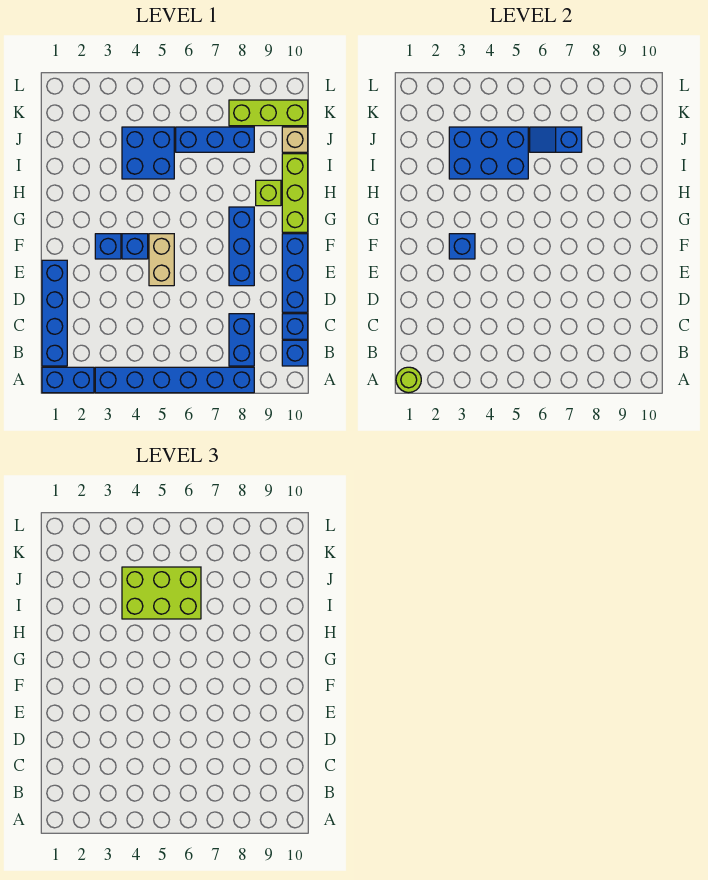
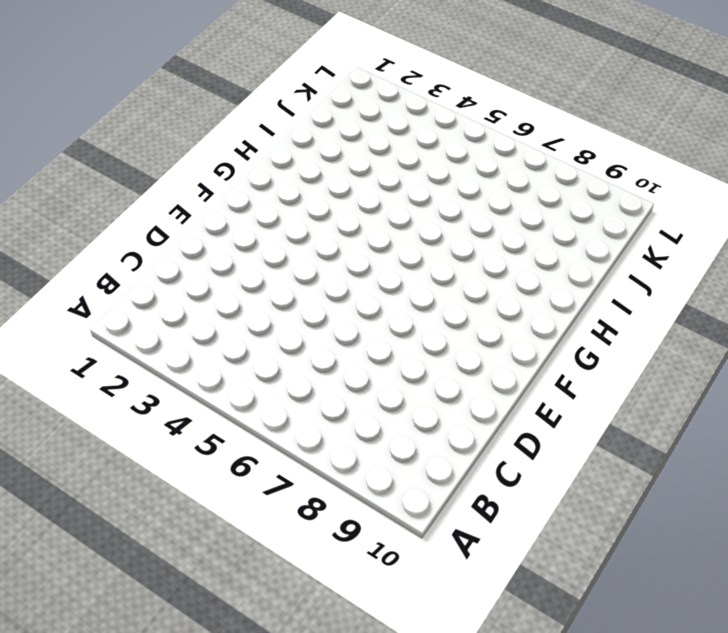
none -> blue 1x2 brick [42,367,94,393]
none -> blue 1x6 brick [95,367,254,393]
none -> blue 1x4 brick [42,260,67,366]

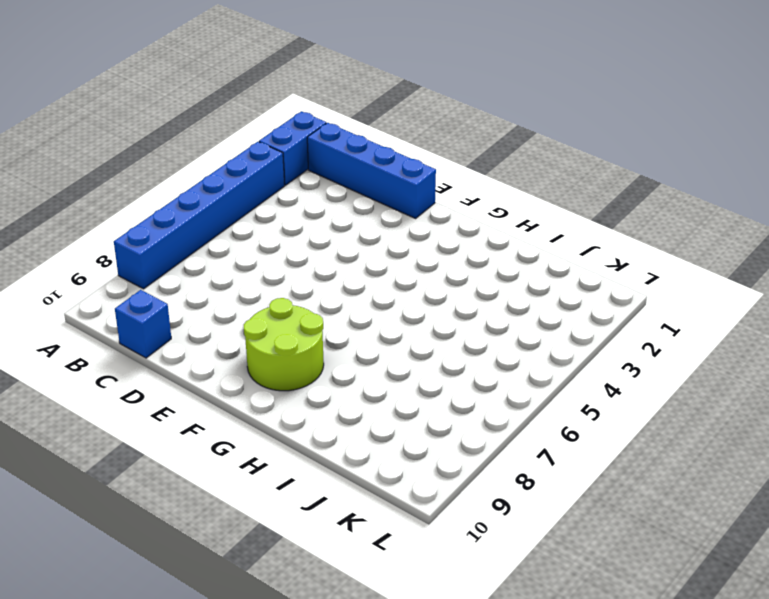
lime 2x2 round brick [244,298,324,391] -> blue 1x3 brick [229,207,254,286]
none -> blue 1x2 brick [229,314,254,366]
none -> blue 1x1 brick [282,340,308,366]
none -> blue 1x3 brick [282,234,308,312]

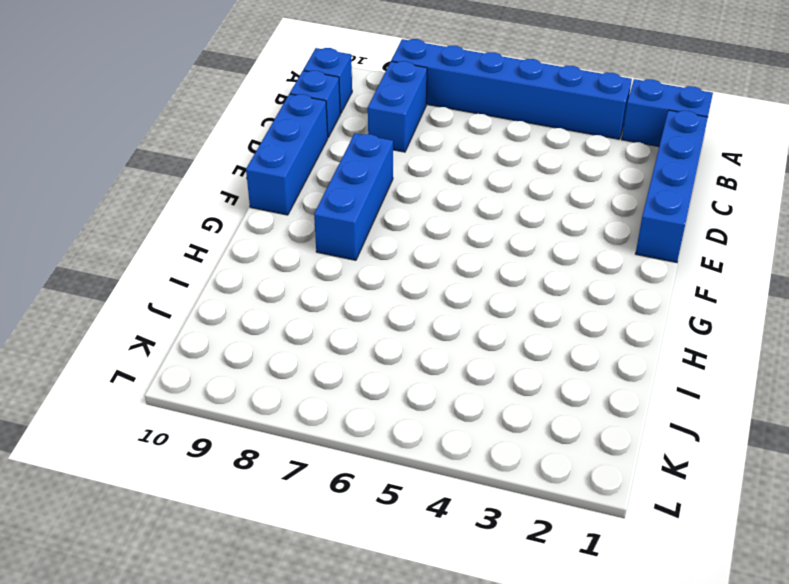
none -> tan 1x2 brick [149,234,174,286]
none -> blue 1x1 brick [95,234,121,259]
none -> blue 1x1 brick [122,234,148,259]

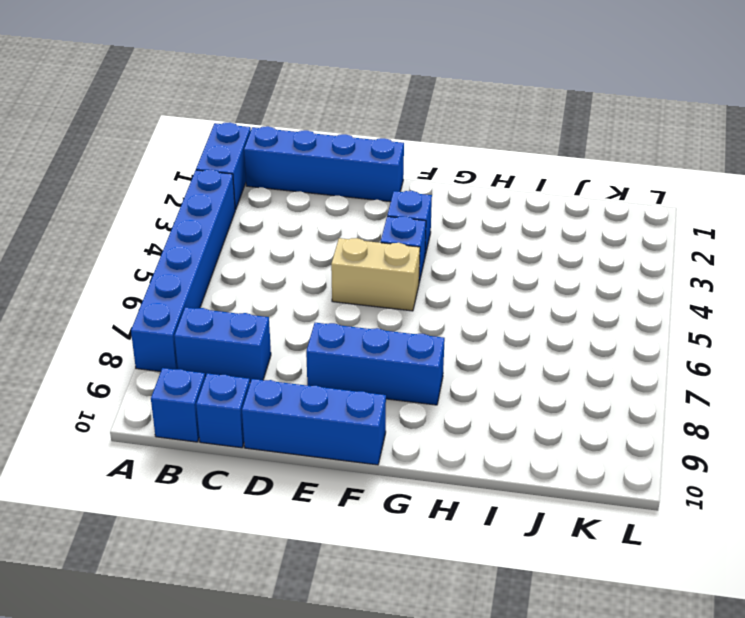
none -> lime 1x3 brick [282,154,308,232]
none -> lime 1x1 brick [256,180,281,206]
none -> blue 2x2 brick [122,127,174,179]

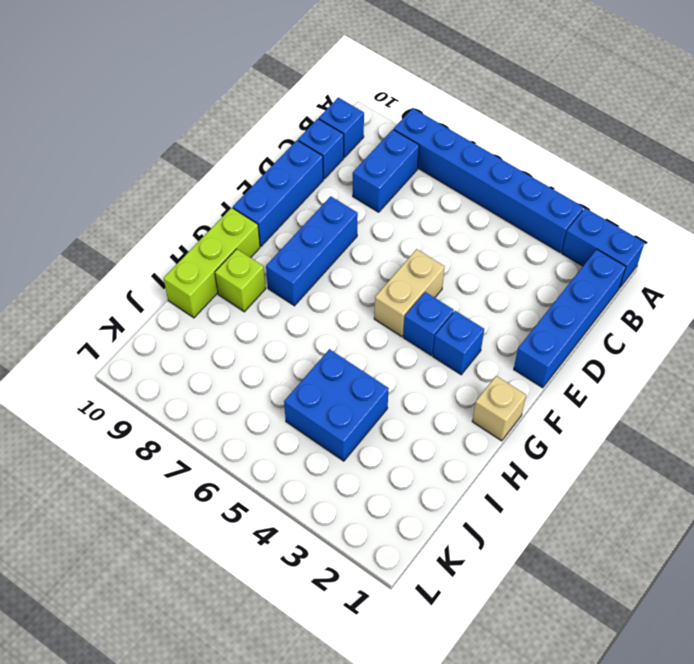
tan 1x1 brick [472,376,526,441] -> tan 1x1 brick moved to [282,127,308,152]
none -> blue 1x3 brick [176,127,254,152]
none -> lime 1x3 brick [229,100,308,126]
none -> lime 1x1 round brick [396,367,421,393]

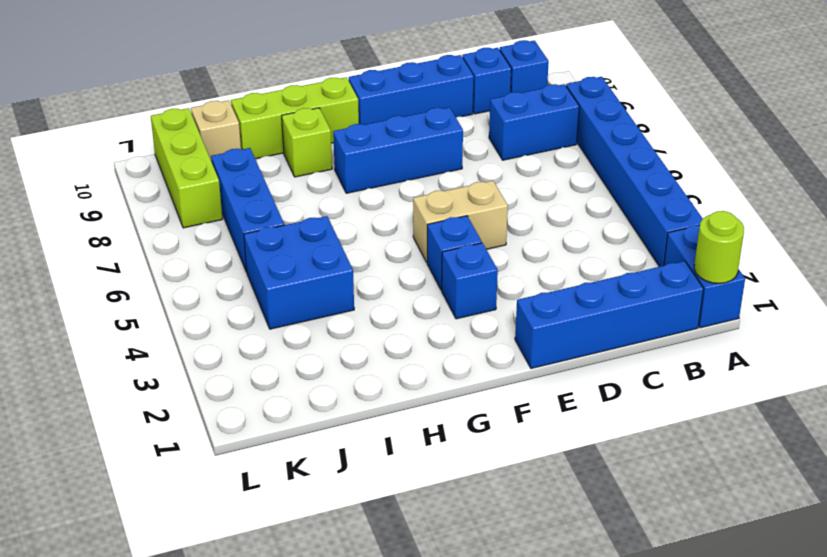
none -> blue 1x1 brick [449,234,475,259]
none -> blue 2x3 brick [449,127,528,179]
none -> blue 1x2 slope [530,127,582,152]

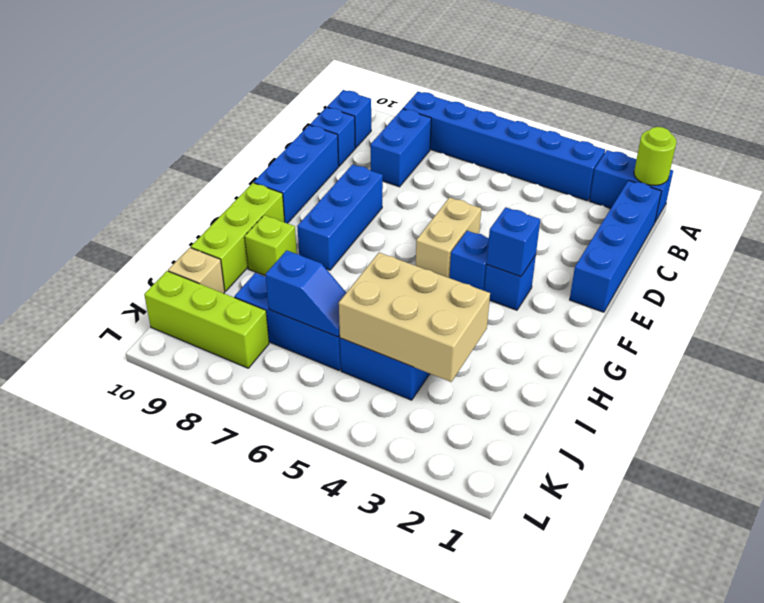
tan 2x3 brick [339,253,490,382] -> blue 2x3 brick [449,127,528,179]
none -> lime 2x3 brick [122,567,201,619]

